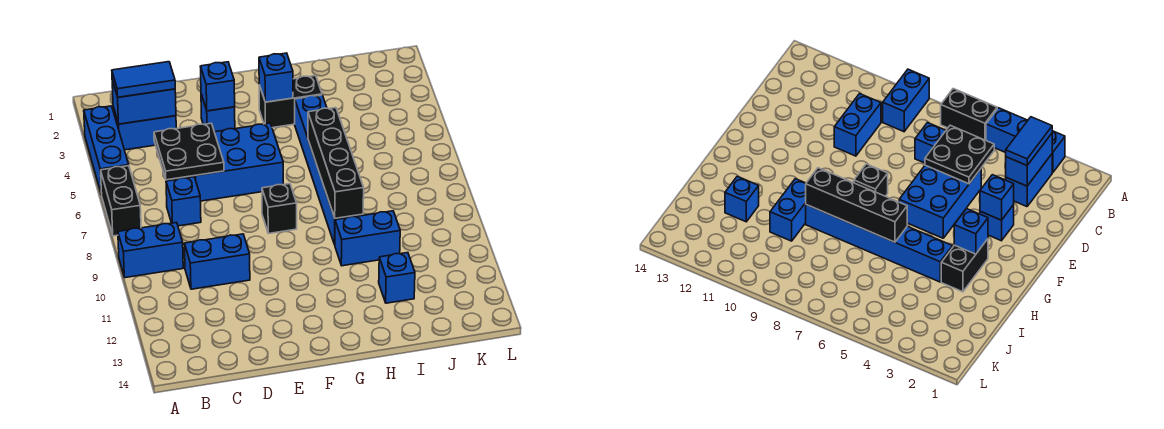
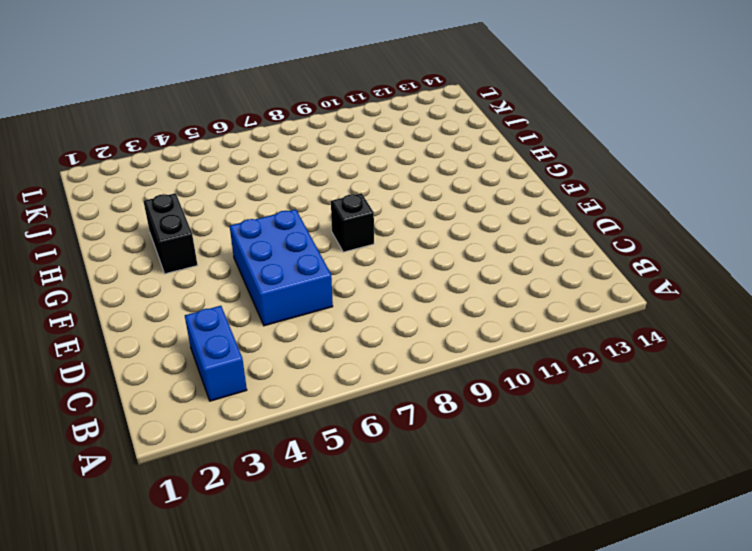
none -> blue 1x3 brick [84,106,129,195]
none -> black 1x2 brick [101,166,141,236]
none -> blue 1x2 brick [118,223,183,278]

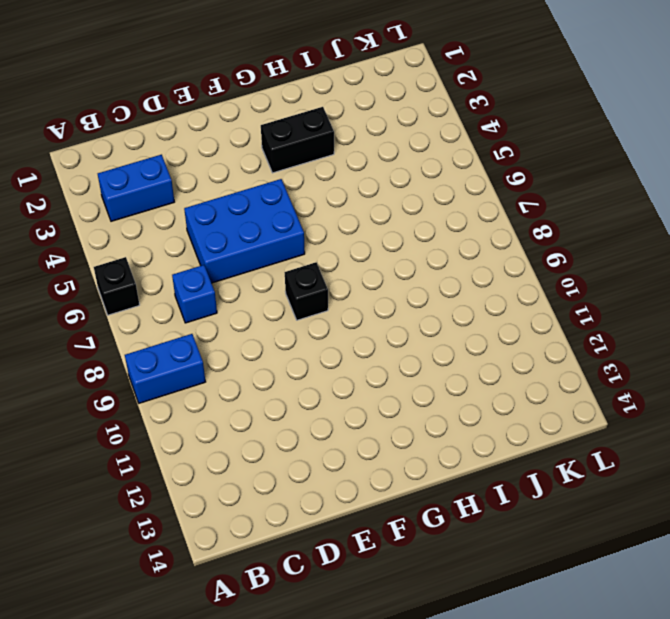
black 1x1 brick [94,257,139,315] -> black 1x2 brick [101,166,141,236]
none -> blue 1x3 brick [84,106,129,195]
none -> blue 1x2 brick [184,234,250,289]
none -> blue 1x1 brick [201,94,235,132]

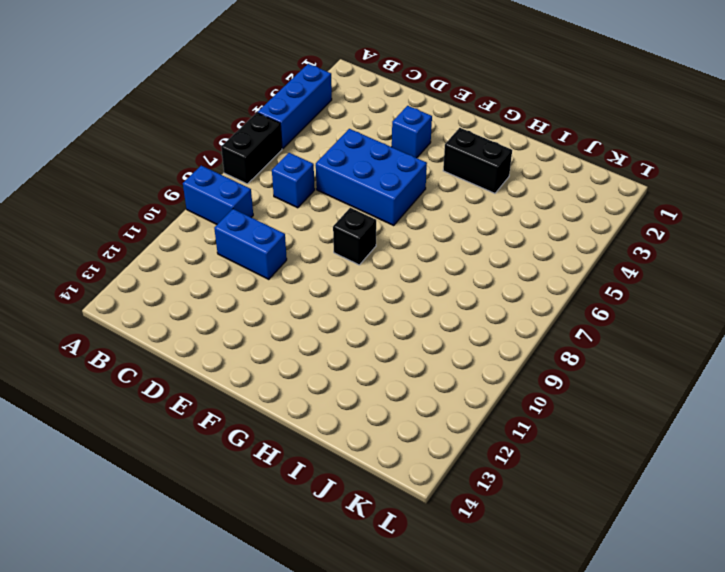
none -> blue 1x2 brick [113,107,176,150]
none -> blue 1x6 brick [295,95,363,245]
none -> blue 1x2 brick [335,211,400,266]

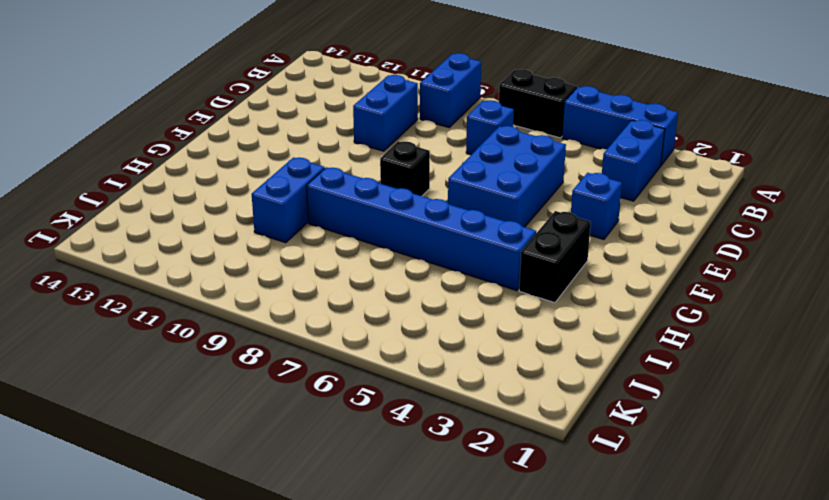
none -> blue 1x1 brick [379,253,415,303]
none -> blue 1x2 brick [112,81,176,124]
none -> black 2x2 plate [154,123,224,180]

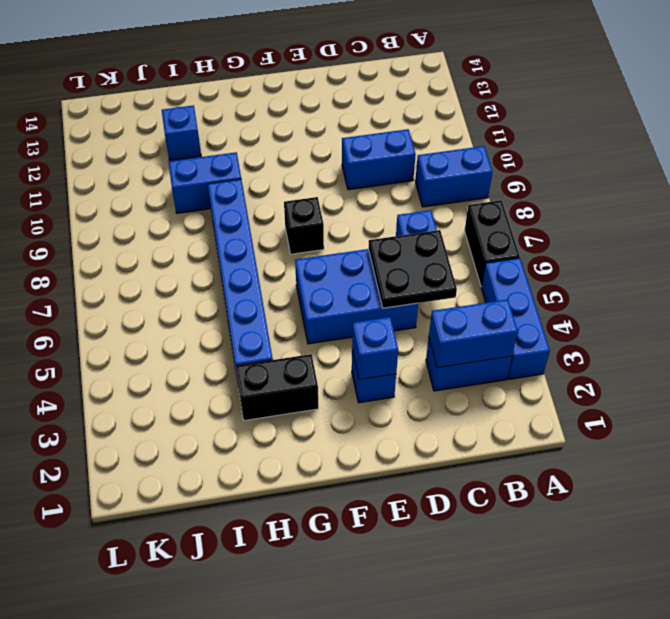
none -> blue 1x1 brick [259,53,293,102]
none -> black 1x4 brick [308,108,364,218]
none -> blue 1x2 tile [112,62,175,97]

